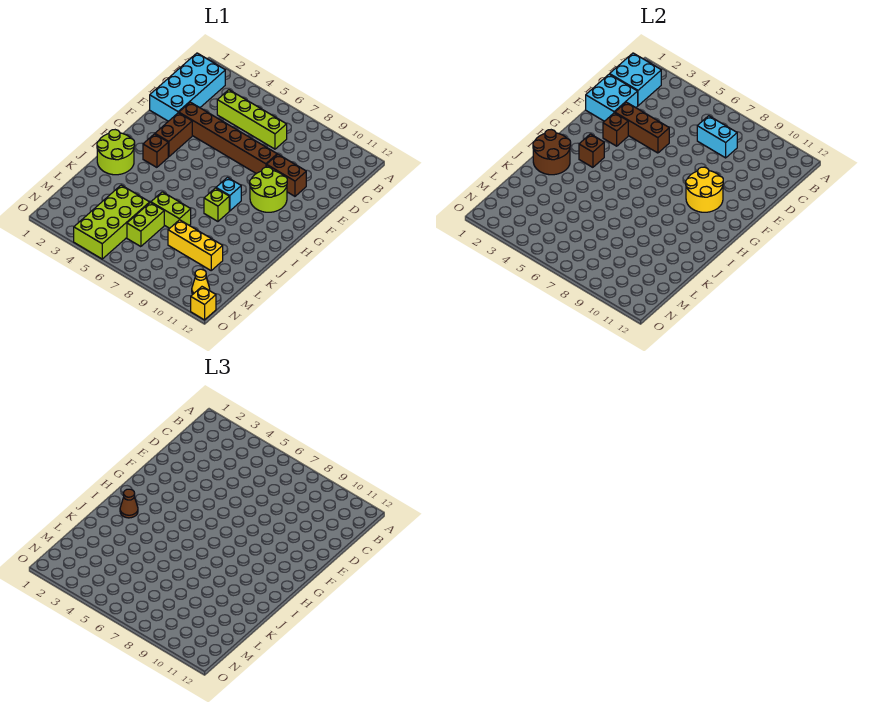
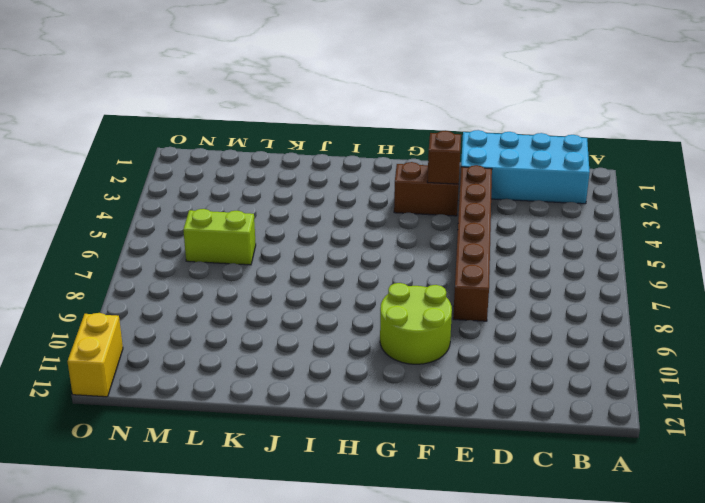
yellow 1x2 brick [67,313,123,397] -> yellow 1x1 brick [191,287,216,320]
none -> lime 1x4 brick [217,90,287,149]
none -> brown 1x2 brick [267,155,306,196]
none -> brown 1x1 brick [143,134,168,167]

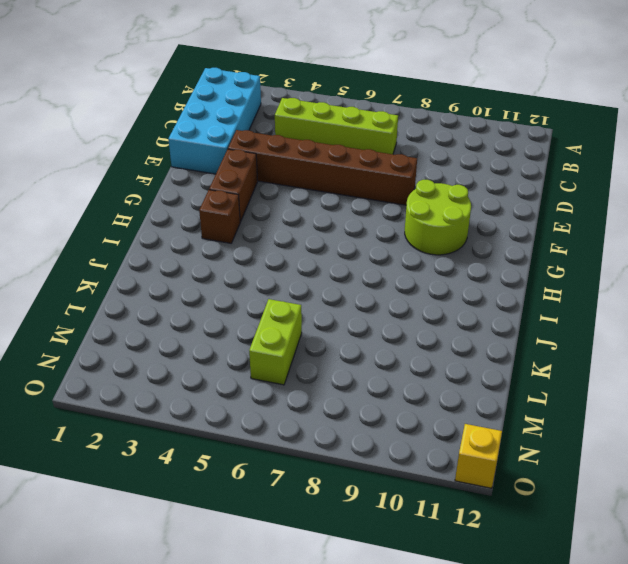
none -> brown 1x2 brick [267,155,306,196]
none -> cyan 1x1 brick [216,178,241,211]
none -> lime 2x2 round brick [97,130,135,175]

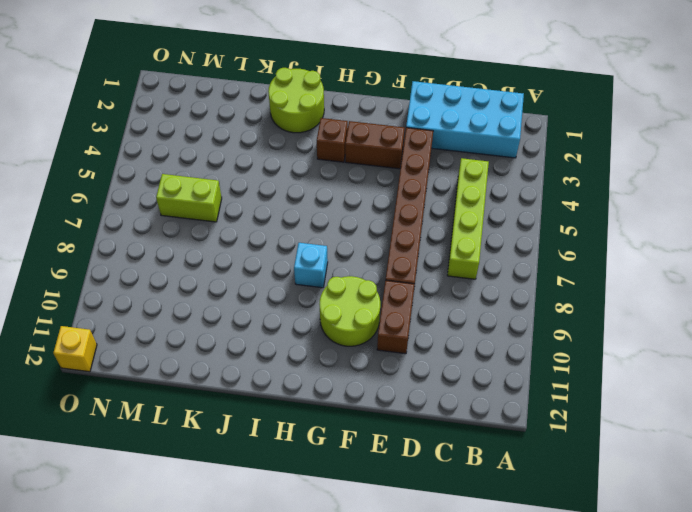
none -> lime 1x1 brick [204,188,229,221]
none -> lime 1x2 brick [151,192,191,228]
none -> lime 2x4 brick [74,185,150,259]

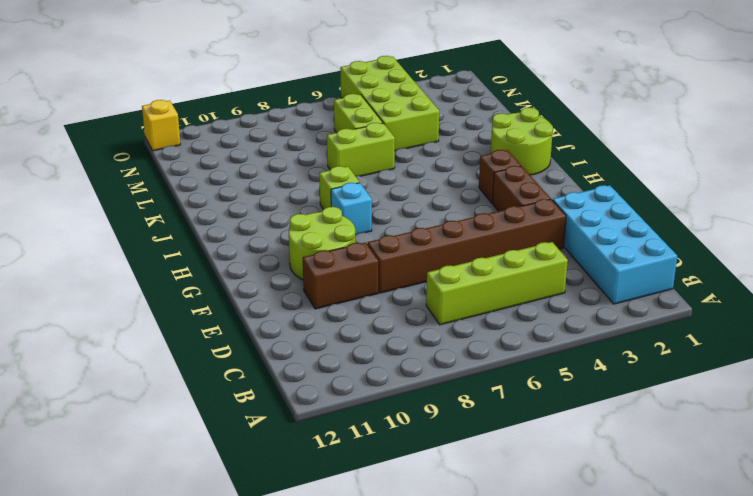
none -> yellow 1x3 brick [168,220,223,270]
none -> yellow 1x1 cone [192,269,210,294]
none -> cyan 2x2 brick [610,53,661,106]

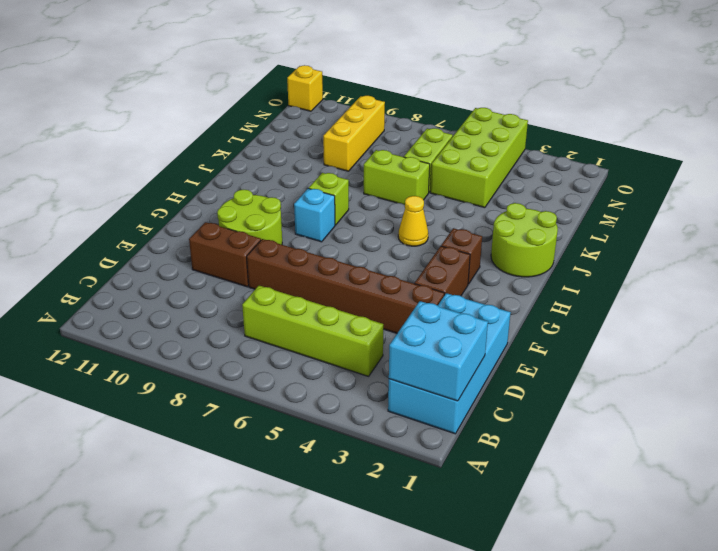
yellow 1x1 cone [398,196,428,246] -> yellow 1x1 cone moved to [192,269,210,294]
yellow 1x3 brick [323,96,385,171] -> yellow 1x3 brick turned to [168,220,223,270]
none -> cyan 1x2 brick [697,116,737,158]
none -> cyan 2x2 brick [586,74,638,121]
none -> brown 1x3 brick [615,102,669,153]

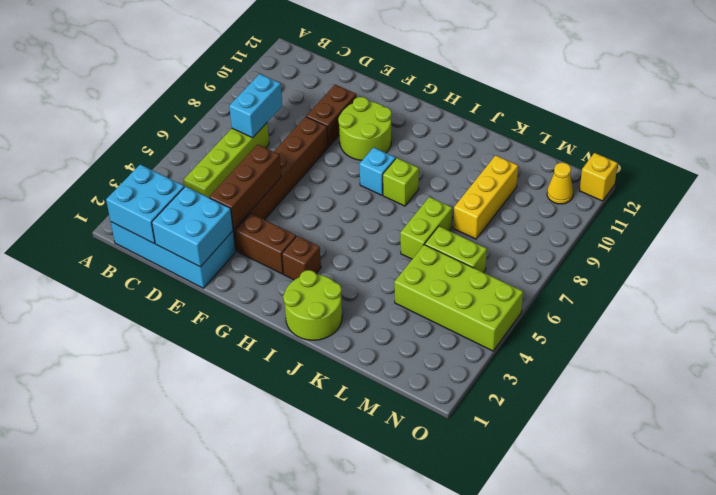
none -> brown 1x1 brick [603,113,628,146]
none -> yellow 2x2 round brick [686,167,723,212]
none -> brown 1x1 brick [579,134,604,167]

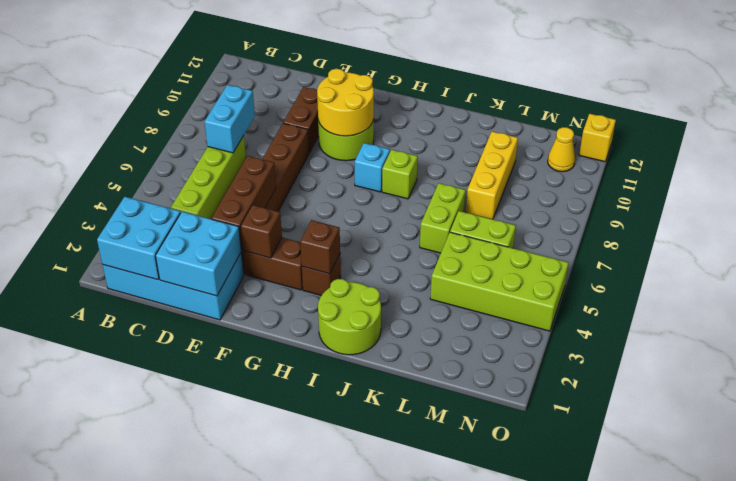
none -> brown 2x2 round brick [533,130,571,175]
none -> brown 1x1 cone [120,489,138,518]

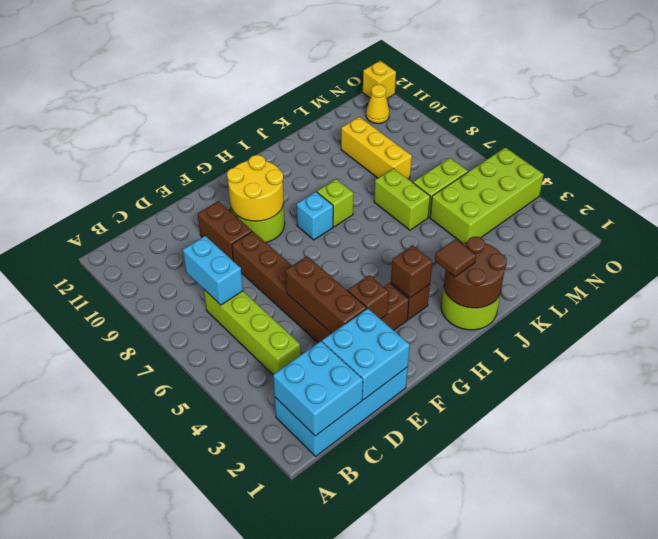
brown 1x1 tile [435,239,476,277] -> brown 1x1 cone [120,489,138,518]

